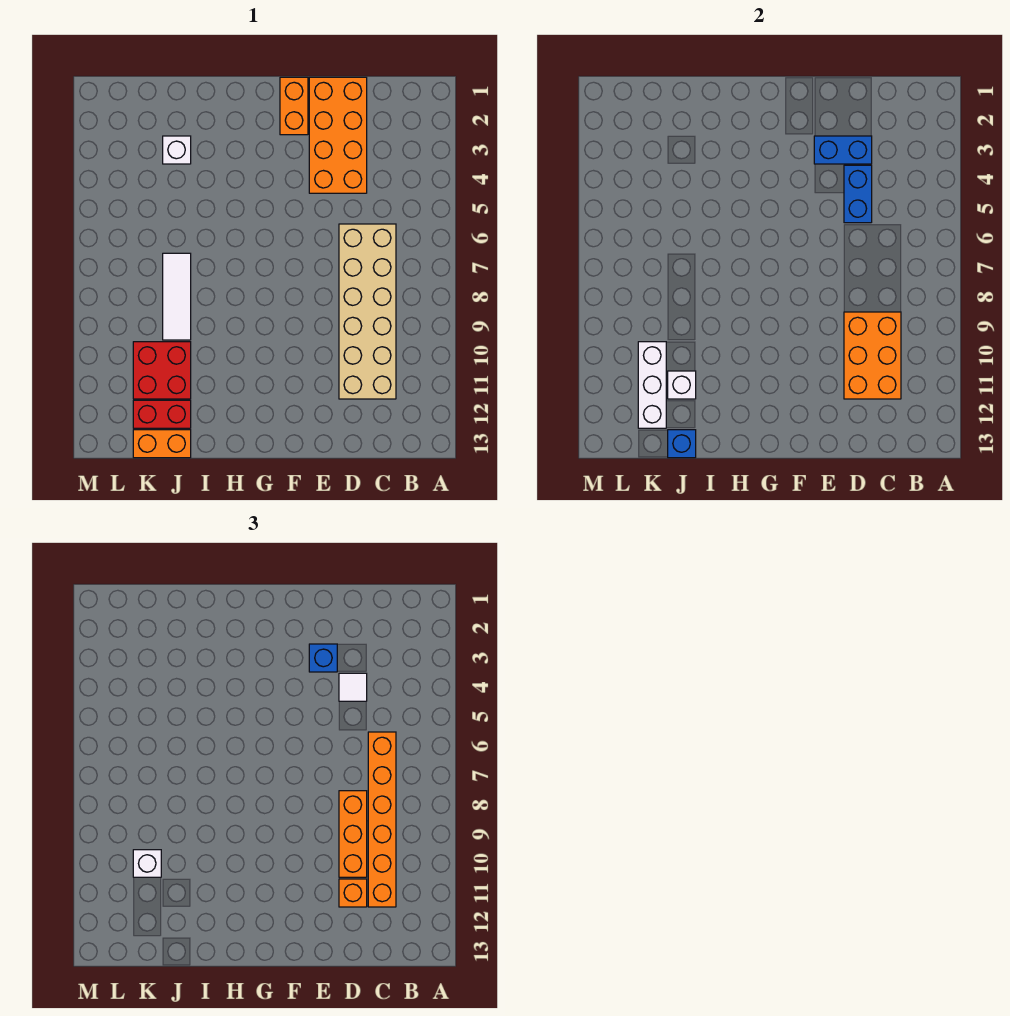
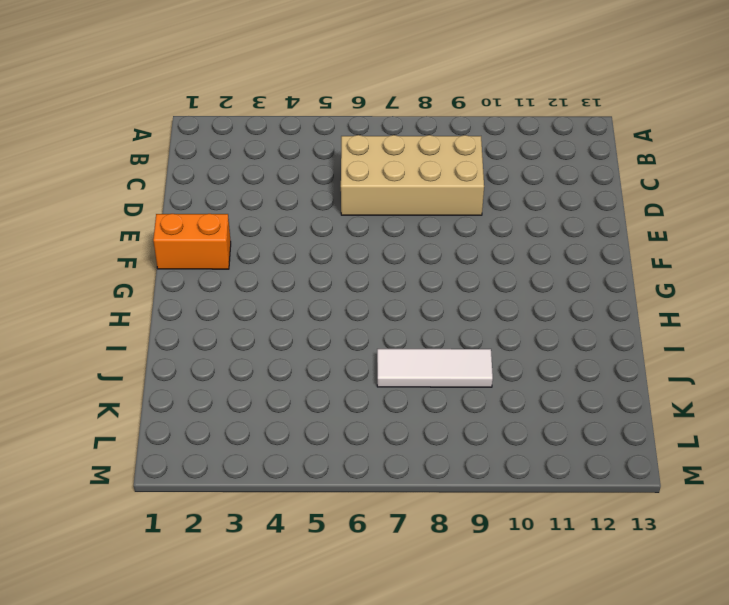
tan 2x4 brick [341,135,484,215] -> tan 2x6 brick [339,224,396,399]
none -> orange 2x4 brick [309,77,367,193]
none -> white 1x1 brick [163,136,191,164]
none -> red 2x2 brick [133,342,191,399]

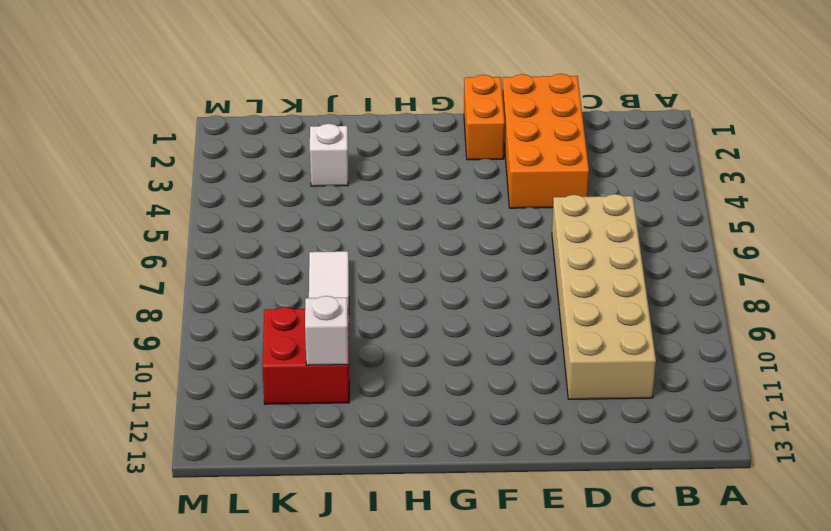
none -> red 1x2 brick [133,400,191,428]
none -> orange 1x2 brick [133,430,191,458]
none -> orange 2x3 brick [844,312,901,399]

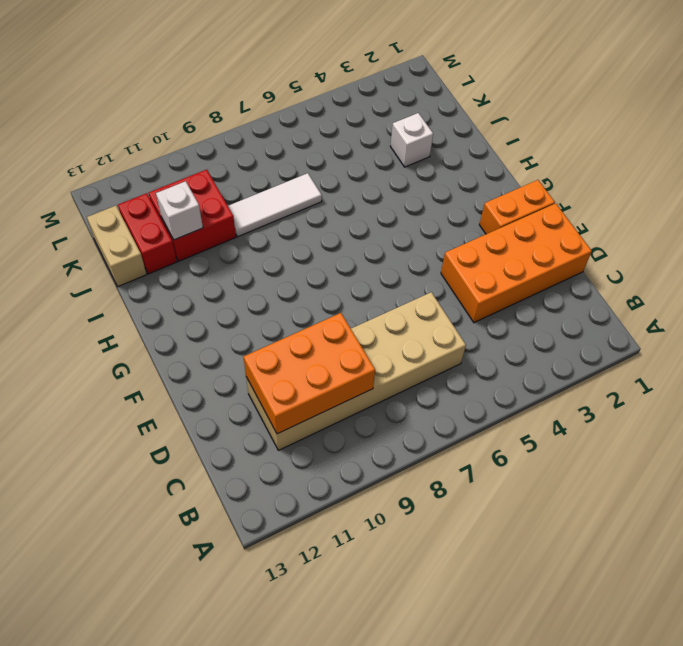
tan 1x2 brick [87,206,147,287] -> orange 1x2 brick [133,430,191,458]
none -> blue 1x2 brick [814,136,872,164]
none -> blue 1x2 brick [844,165,872,223]
none -> blue 1x1 brick [668,430,696,458]

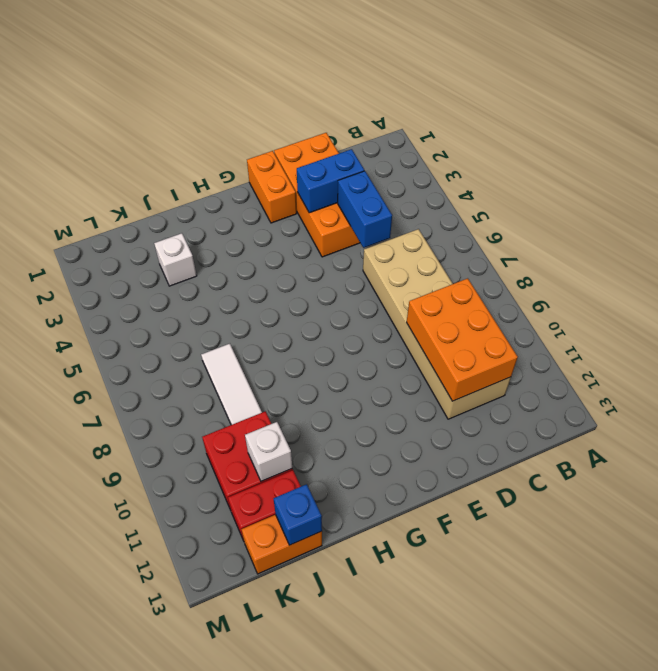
none -> white 1x3 brick [638,342,666,428]
none -> orange 1x6 brick [368,732,396,907]
none -> white 1x1 tile [339,673,367,701]

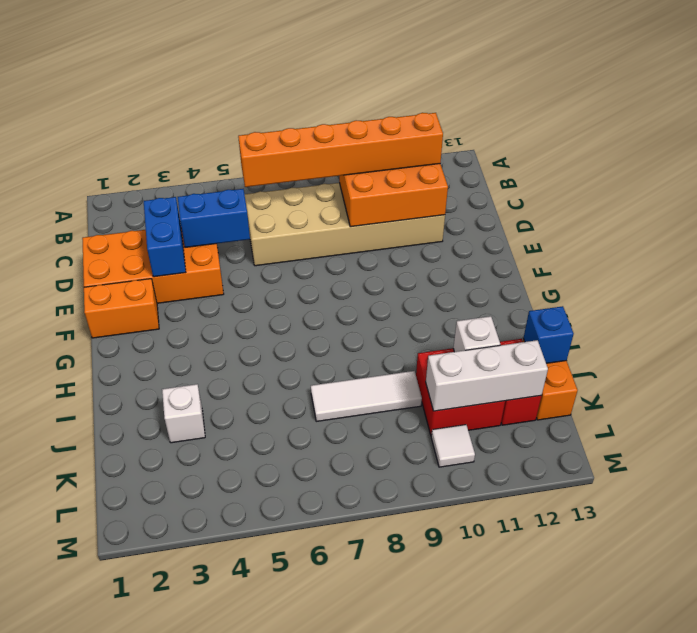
white 1x1 tile [431,425,475,467] -> white 1x1 tile moved to [339,673,367,701]
none -> orange 1x3 brick [339,791,367,877]
none -> orange 1x1 brick [339,879,367,907]
none -> blue 1x1 brick [309,644,337,672]

